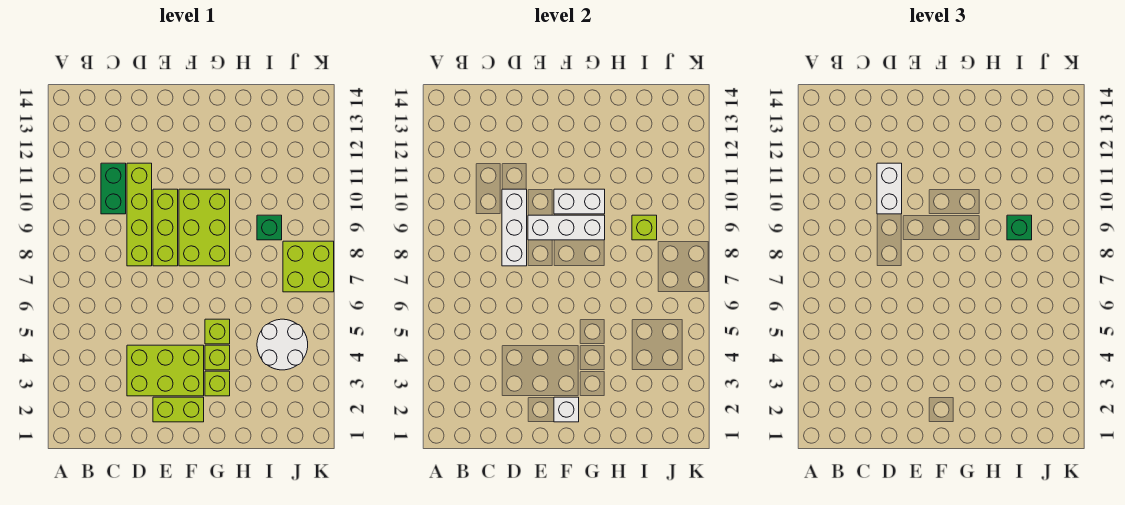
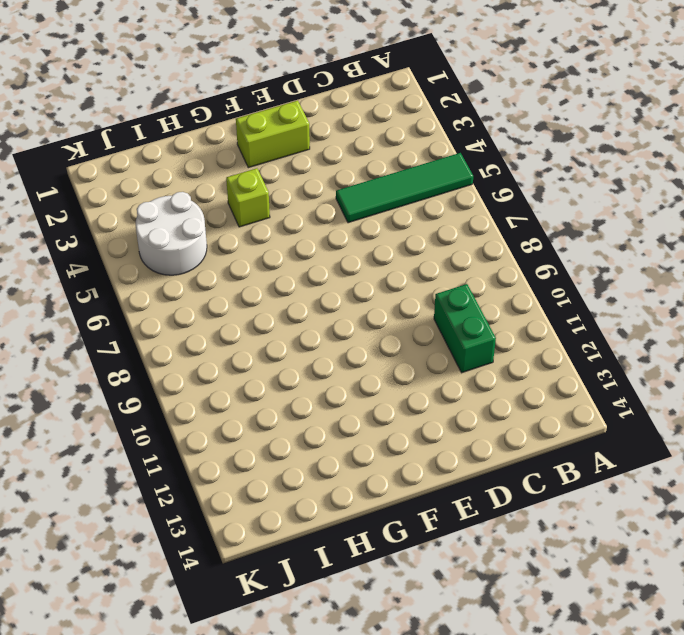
green 1x4 tile [336,153,473,223] -> none
none -> lime 2x3 brick [127,345,204,396]
none -> lime 1x4 brick [127,163,152,266]
none -> lime 1x3 brick [153,189,178,266]

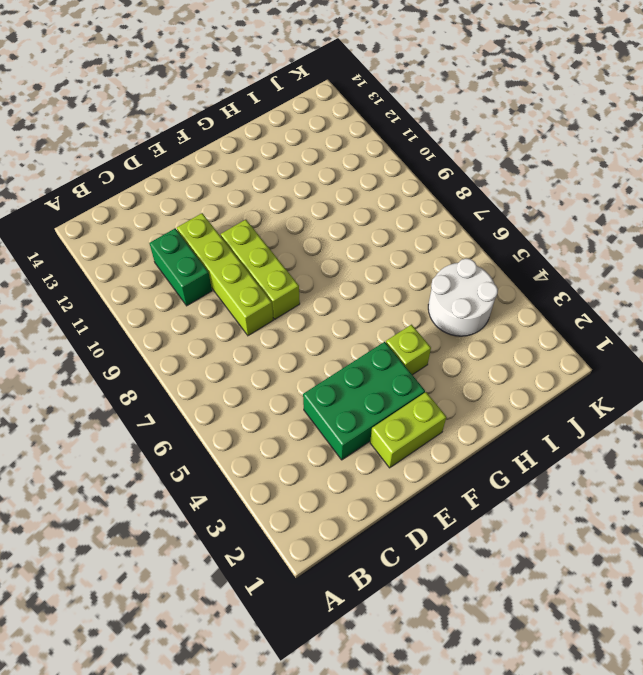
green 2x3 brick [303,342,425,460] -> lime 2x3 brick [127,345,204,396]
none -> lime 2x3 brick [179,189,230,266]
none -> lime 1x1 brick [205,371,230,396]
none -> lime 1x1 brick [205,319,230,344]

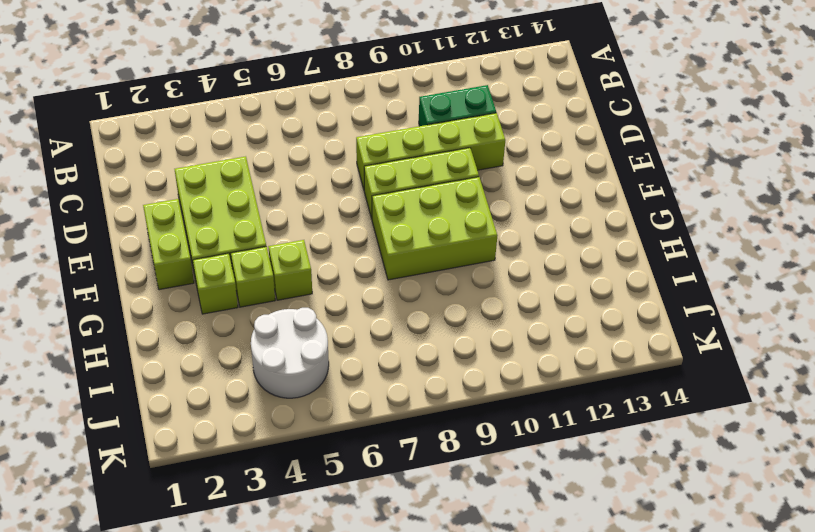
none -> green 1x1 brick [257,215,282,240]
none -> lime 2x2 brick [283,241,334,292]
none -> white 1x3 brick [502,189,527,266]

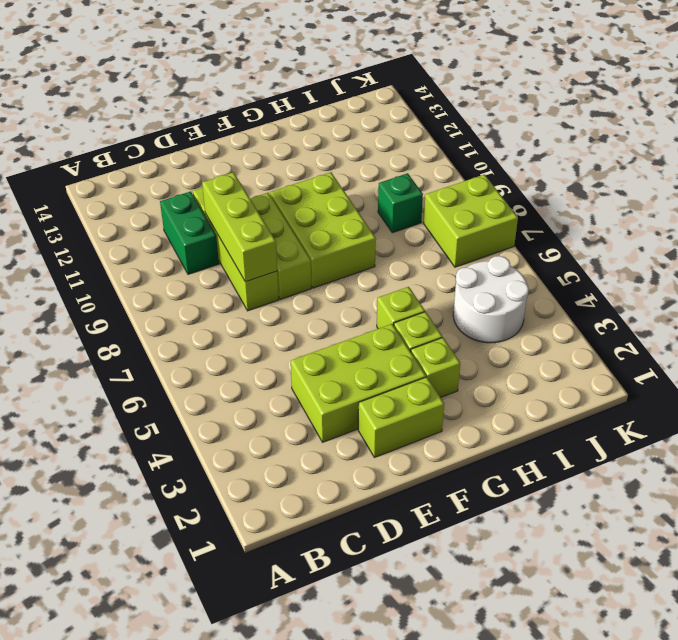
lime 1x3 brick [202,172,277,282] -> white 1x3 brick [502,189,527,266]
none -> white 1x3 brick [528,215,605,240]
none -> white 1x1 brick [554,397,579,422]
none -> white 1x2 brick [554,189,605,214]

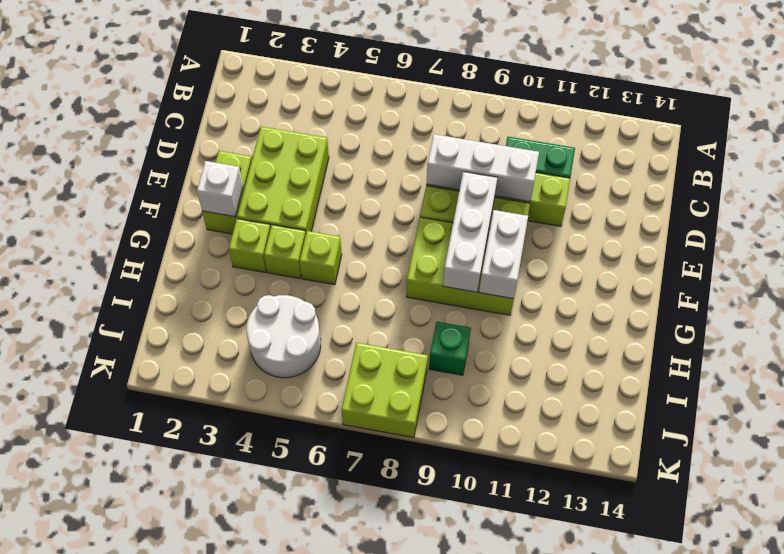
none -> lime 1x1 brick [632,215,657,240]
none -> white 1x2 brick [877,163,902,214]
none -> green 1x1 brick [1007,215,1032,240]

